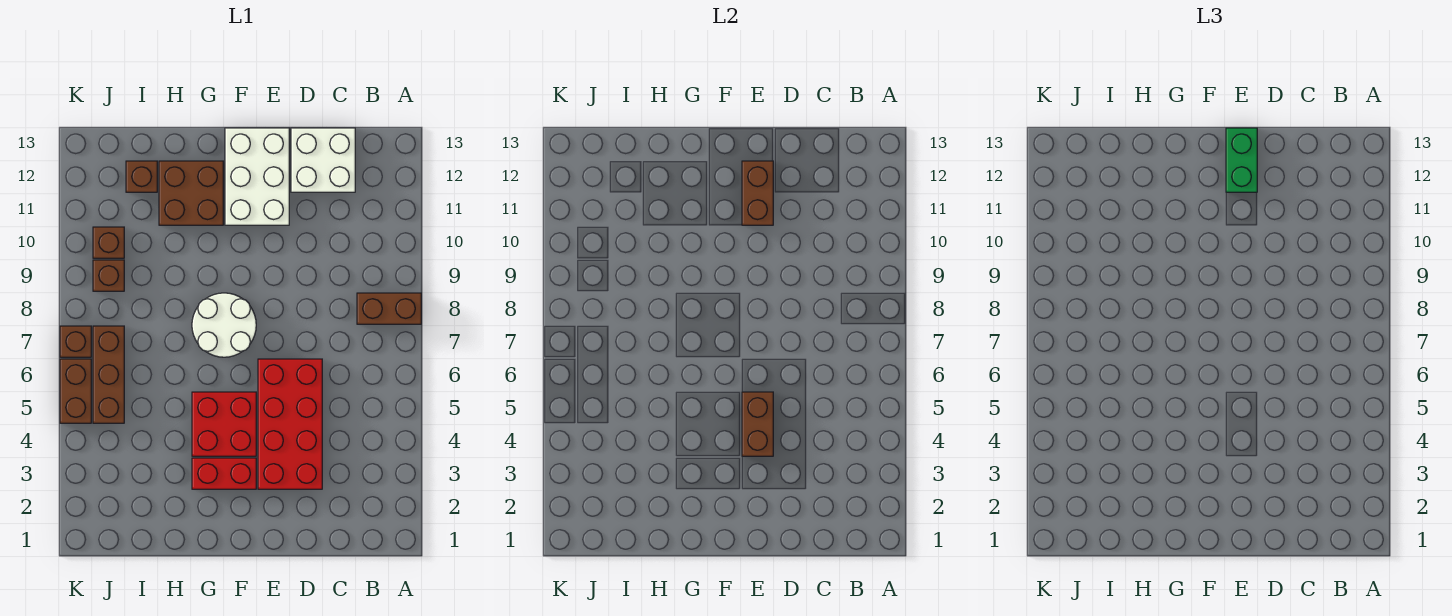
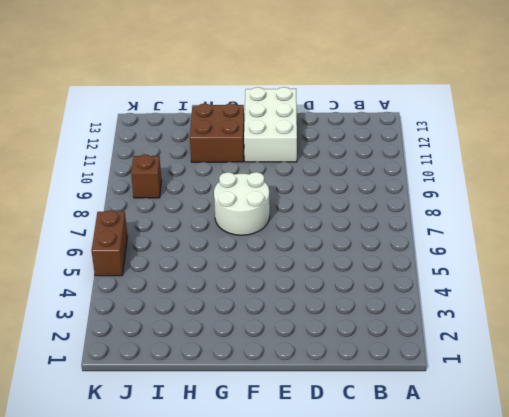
none -> brown 1x2 brick [357,293,421,324]
none -> white 2x2 brick [291,128,355,192]
none -> red 2x4 brick [258,359,322,489]

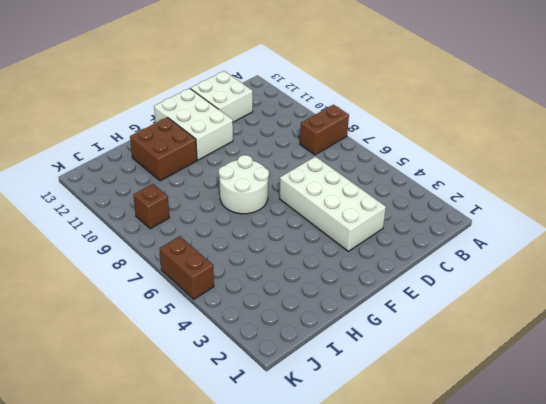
white 2x4 brick [280,157,386,251] -> red 2x4 brick [258,359,322,489]
none -> red 1x2 brick [192,458,256,489]
none -> red 2x2 brick [192,392,256,456]
none -> brown 1x1 brick [126,161,157,192]

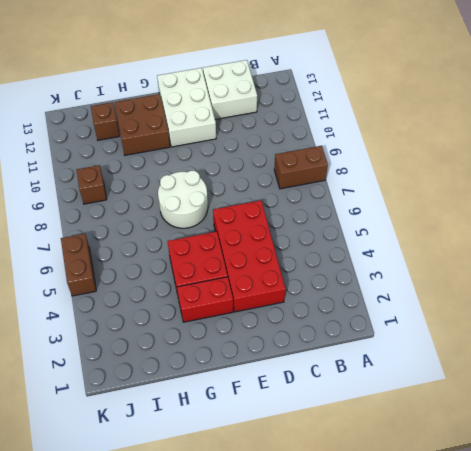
none -> brown 1x3 brick [93,326,124,423]
none -> brown 1x1 brick [93,227,124,258]
none -> brown 1x1 brick [60,326,91,357]

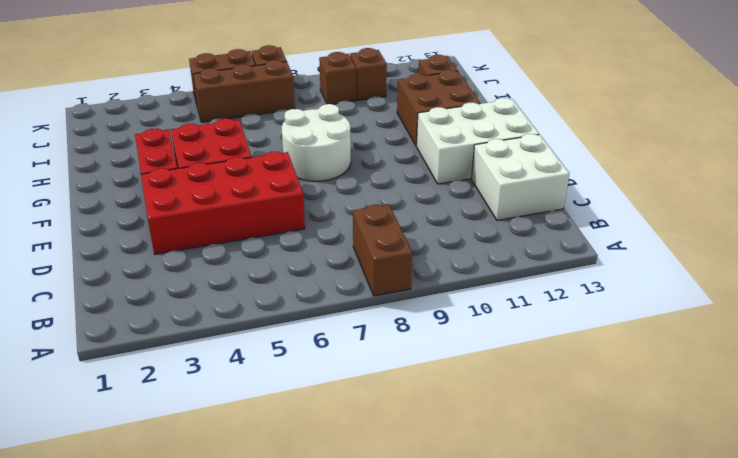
none -> brown 1x2 brick [742,392,773,456]
none -> brown 1x2 brick [742,161,773,225]
none -> green 1x2 brick [1226,128,1257,192]

